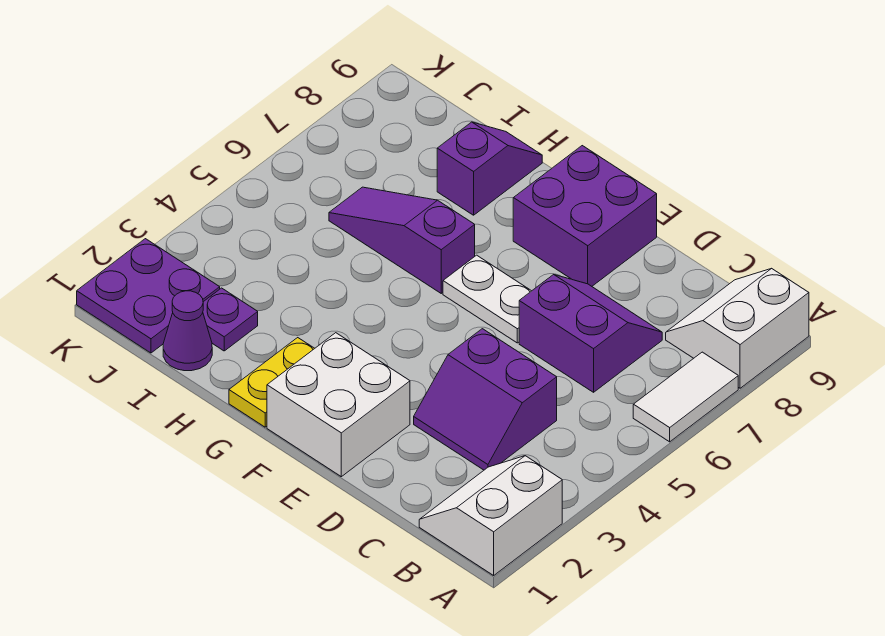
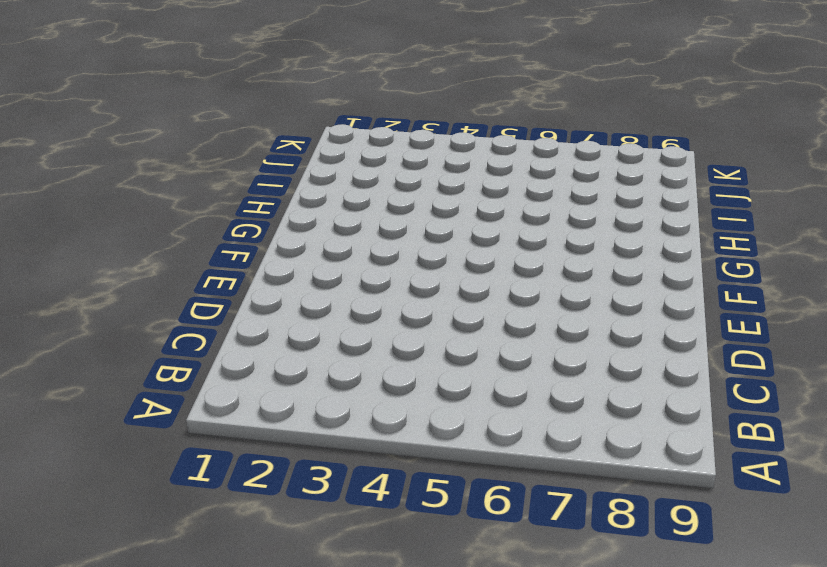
none -> white 2x2 slope [419,456,562,575]
none -> white 1x2 tile [633,352,738,442]
none -> white 2x2 slope [666,268,809,388]

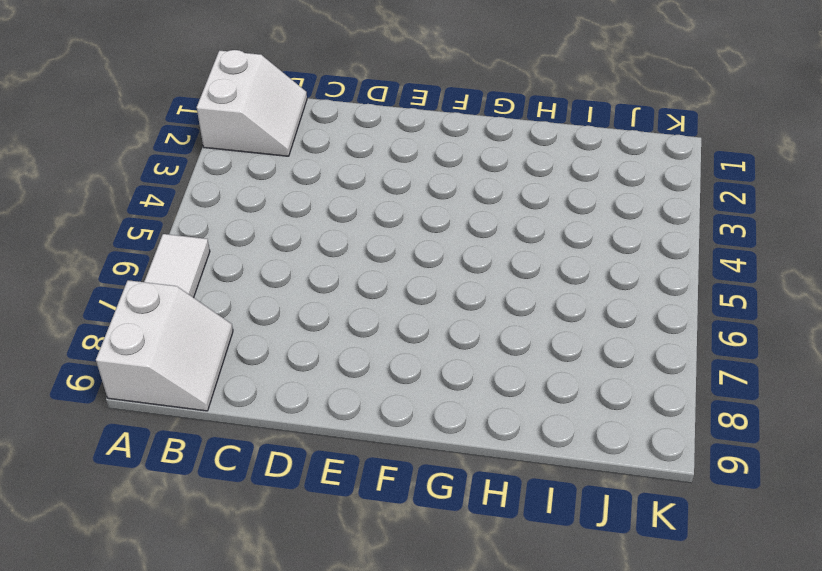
none -> purple 2x2 slope [414,329,557,470]
none -> purple 2x2 slope [519,274,662,392]
none -> white 2x2 brick [267,333,410,477]

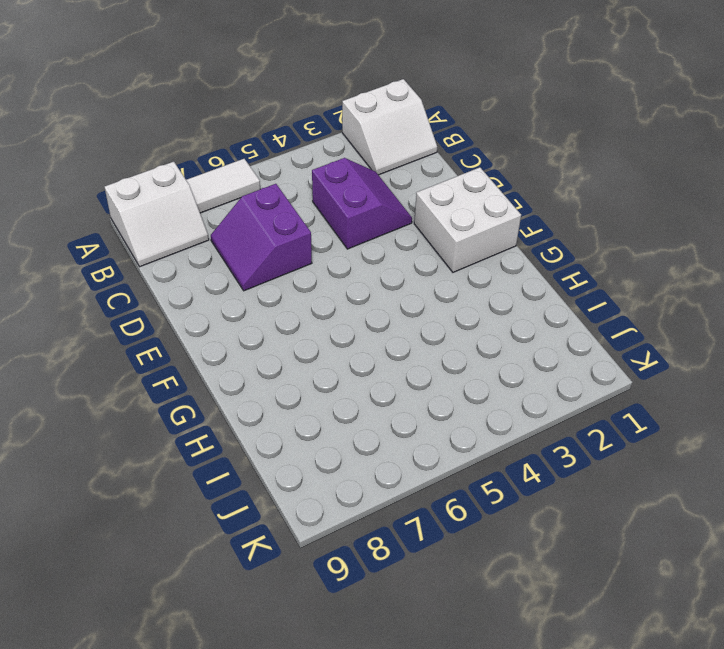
none -> white 1x2 plate [443,255,531,343]
none -> purple 2x2 brick [513,146,657,286]
none -> yellow 1x2 plate [229,338,315,427]

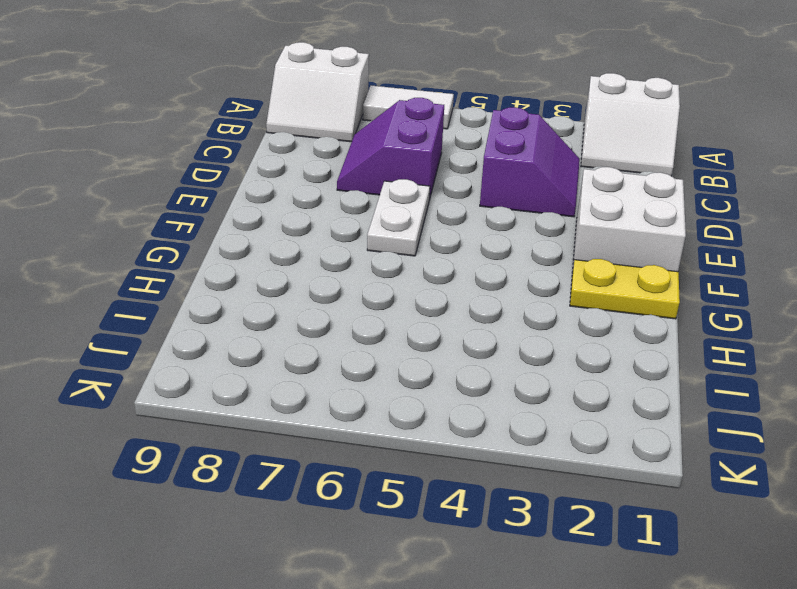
none -> purple 2x2 brick [513,146,657,286]
none -> purple 1x3 slope [329,187,475,293]
none -> purple 1x2 slope [437,122,542,215]

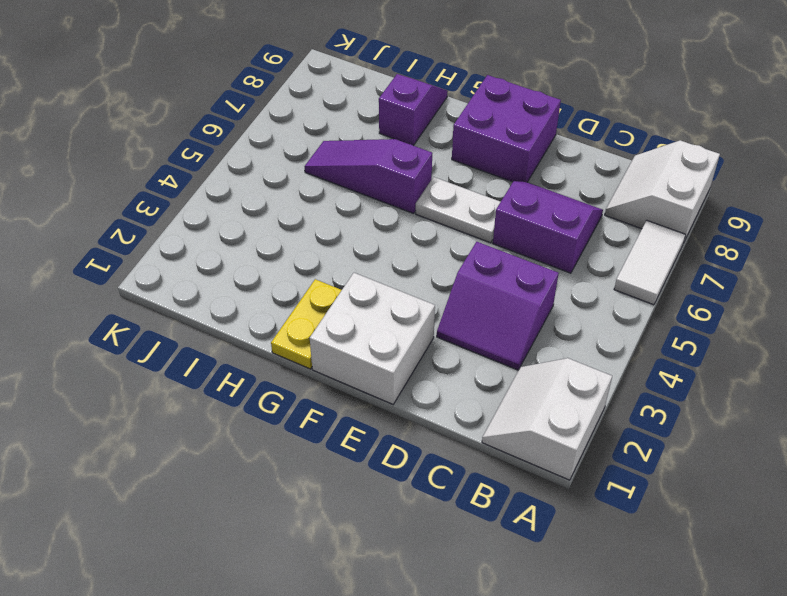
none -> purple 1x1 cone [163,291,212,371]
none -> purple 1x1 plate [203,288,258,351]
none -> purple 2x2 plate [77,239,220,353]

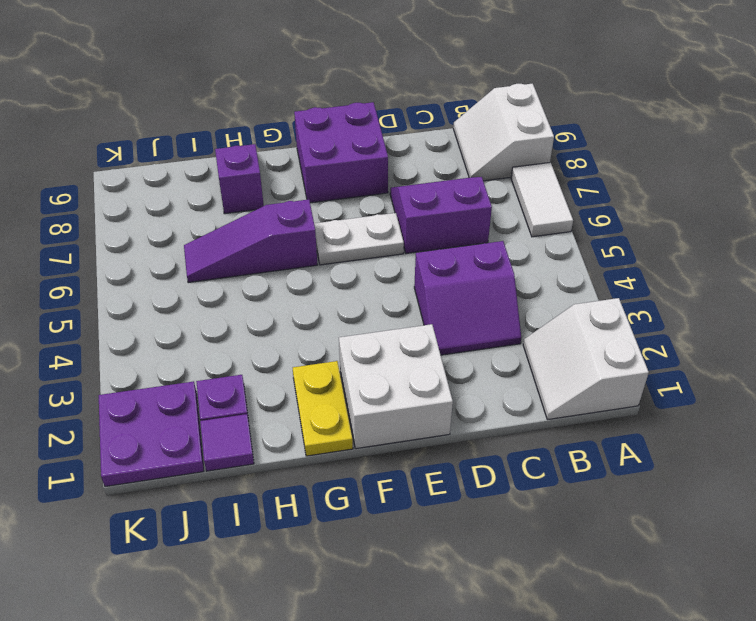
purple 1x1 tile [200,414,254,471] -> purple 1x1 cone [163,291,212,371]

